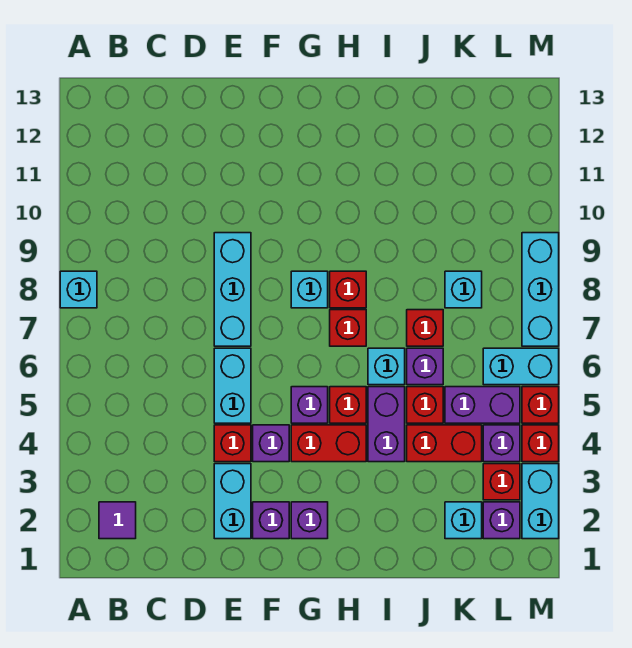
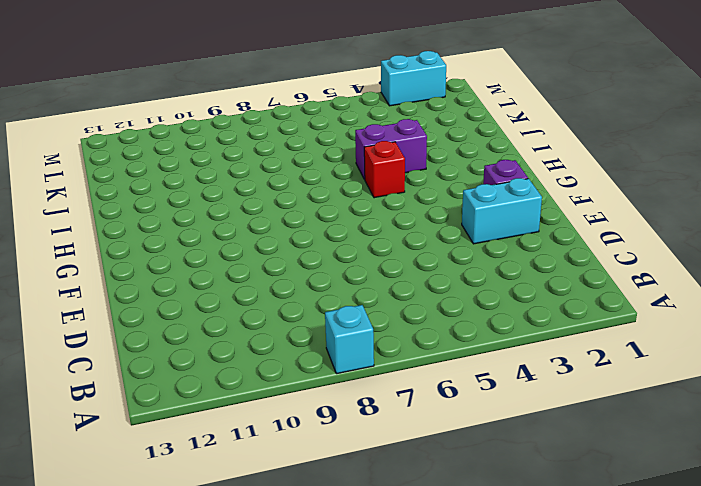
none -> purple 1x1 tile [99,502,136,539]
none -> red 1x1 brick [214,425,251,462]
none -> cyan 1x2 brick [214,348,251,423]
none -> cyan 1x3 brick [214,233,251,346]

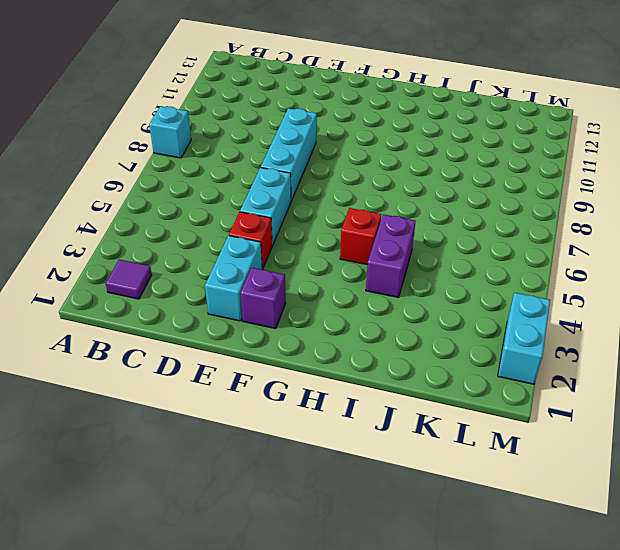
none -> purple 1x1 brick [253,425,289,462]
none -> purple 1x1 brick [291,502,328,539]
none -> red 1x2 brick [291,425,366,462]
none -> purple 1x1 brick [291,387,328,423]

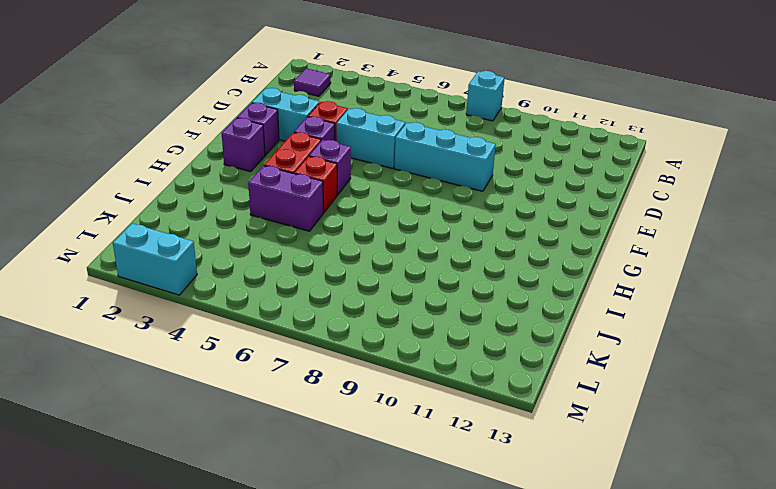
none -> cyan 1x1 brick [291,271,328,308]
none -> red 1x1 brick [330,310,366,346]
none -> red 1x1 brick [330,271,366,308]
none -> cyan 1x1 brick [368,348,405,385]

